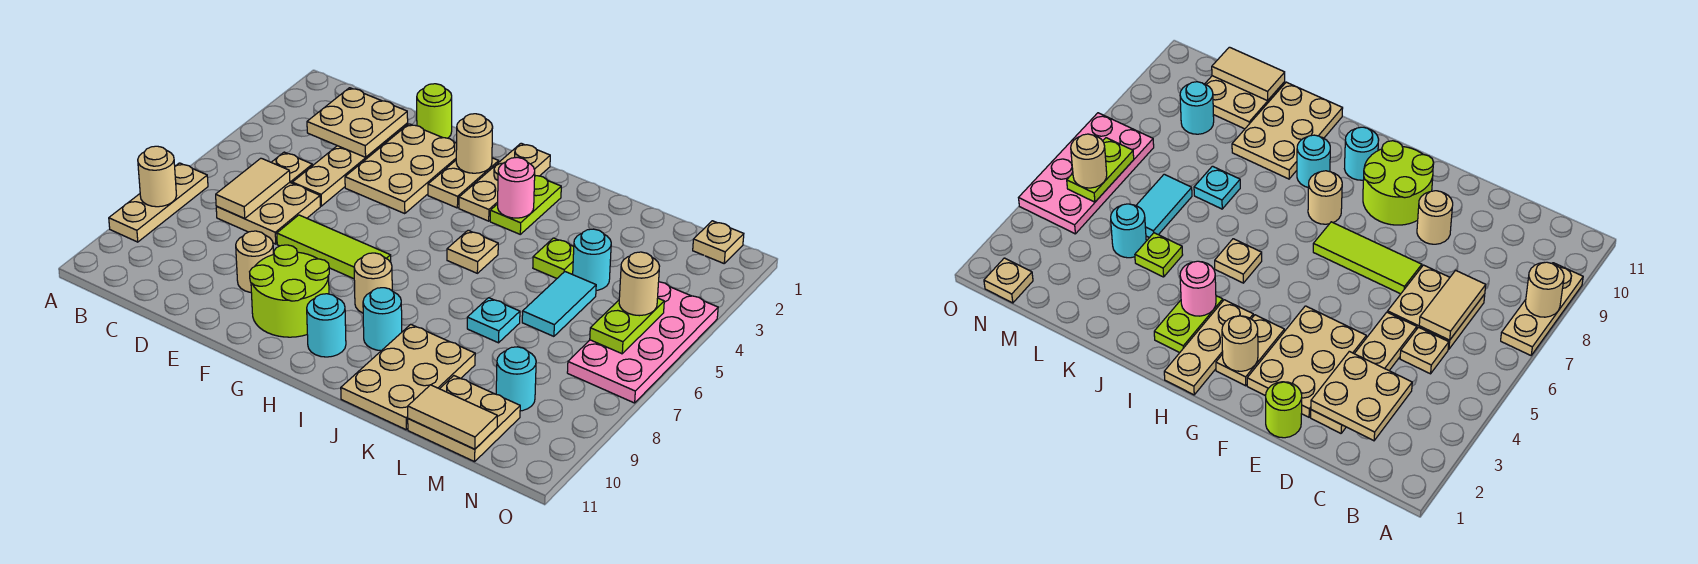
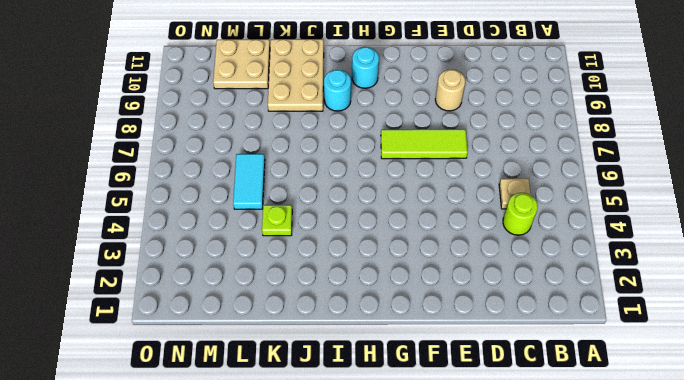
lime 1x1 round brick [503,193,538,235] -> lime 1x1 round brick moved to [417,84,452,138]
none -> tan 1x3 plate [109,163,208,242]
none -> tan 2x2 plate [216,182,320,244]
none -> tan 1x4 plate [292,123,408,206]
none -> tan 2x3 plate [345,124,457,214]

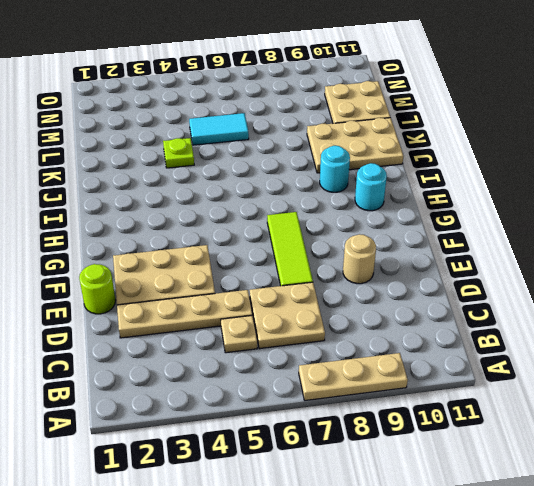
none -> lime 2x2 round brick [250,245,329,337]
none -> tan 1x2 plate [428,158,499,208]
none -> tan 1x3 plate [459,143,550,221]
none -> tan 1x1 round brick [354,253,392,313]

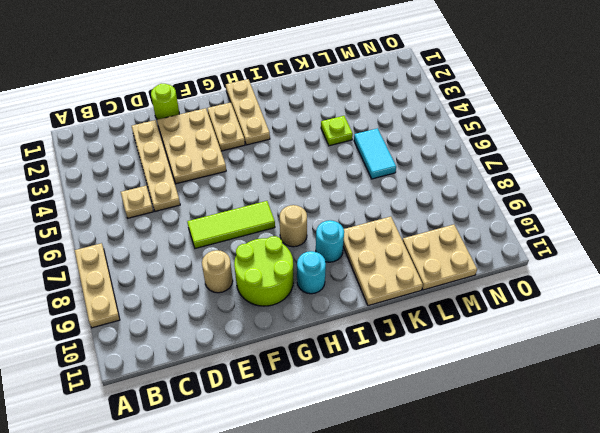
none -> tan 2x2 plate [216,182,320,244]
none -> lime 1x2 plate [490,176,561,234]
none -> tan 1x1 plate [447,230,498,273]
none -> cyan 1x1 plate [467,298,520,343]

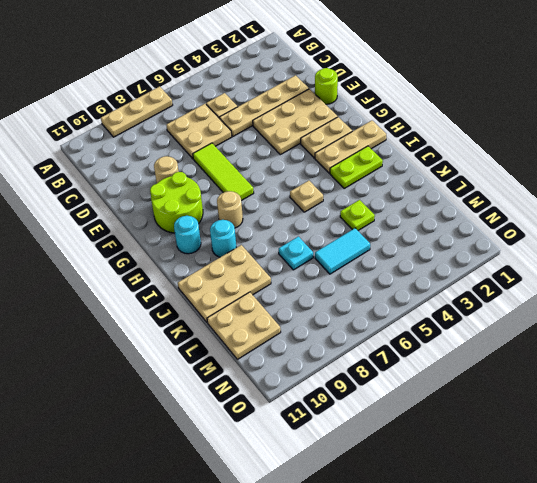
none -> cyan 1x1 round brick [573,229,611,291]
none -> cyan 1x1 round brick [496,347,536,411]
none -> tan 1x1 plate [693,221,744,263]
none -> pink 2x4 plate [567,282,718,403]

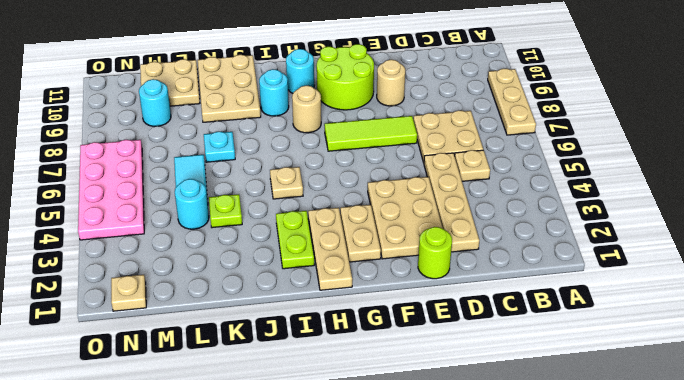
none -> tan 1x1 round brick [138,146,176,207]
none -> tan 2x2 plate [307,88,408,157]
none -> tan 1x2 tile [216,158,290,218]
none -> tan 1x1 round brick [456,114,493,173]

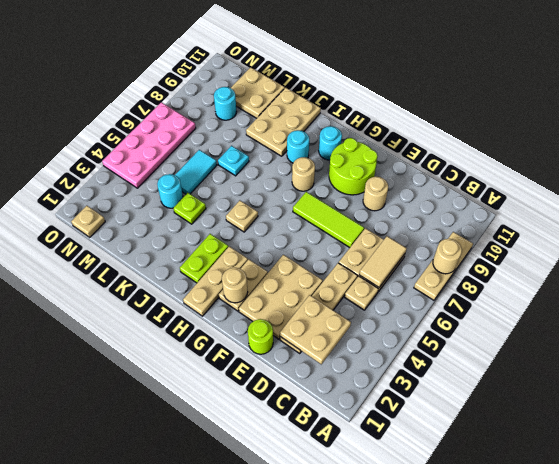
none -> pink 1x1 round brick [498,157,535,218]
none -> tan 1x2 tile [408,385,497,449]
none -> lime 1x2 plate [590,298,664,354]
none -> tan 1x1 round brick [619,252,659,316]

